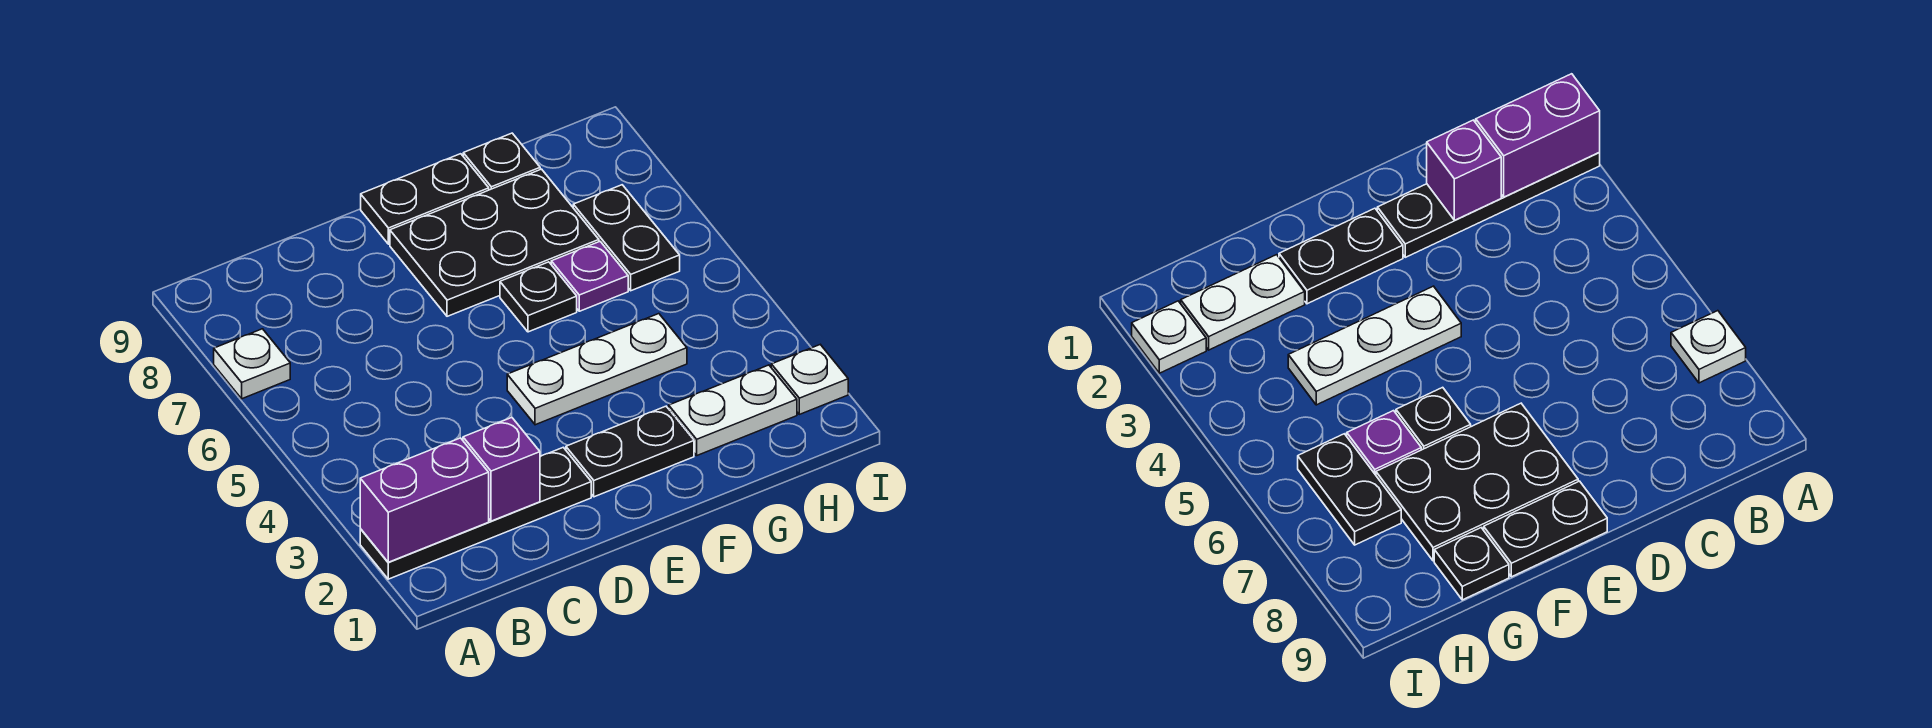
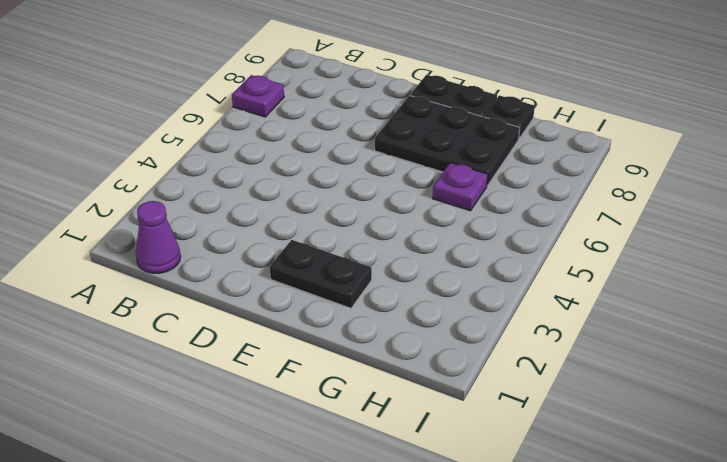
purple 1x1 plate [232,75,284,117] -> white 1x1 plate [214,329,290,399]
purple 1x1 cone [136,201,181,273] -> none
none -> black 1x4 plate [360,447,591,579]
none -> white 1x3 plate [507,314,687,425]
none -> black 1x1 plate [500,262,577,332]

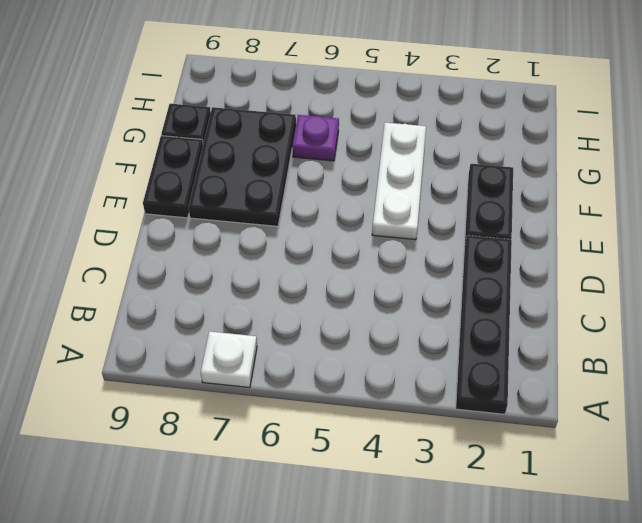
none -> black 1x1 plate [500,262,577,332]
none -> white 1x2 plate [669,365,797,455]
none -> black 1x2 plate [573,185,680,291]

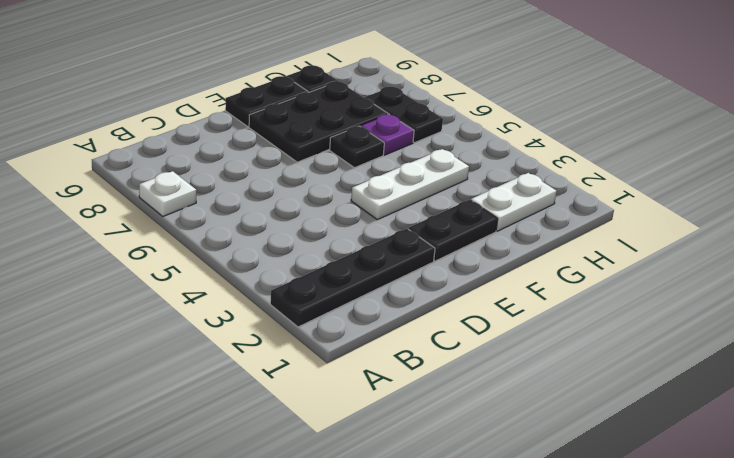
none -> white 1x1 plate [771,345,848,414]
none -> purple 1x2 brick [360,438,489,562]
none -> purple 1x1 brick [463,418,540,521]

